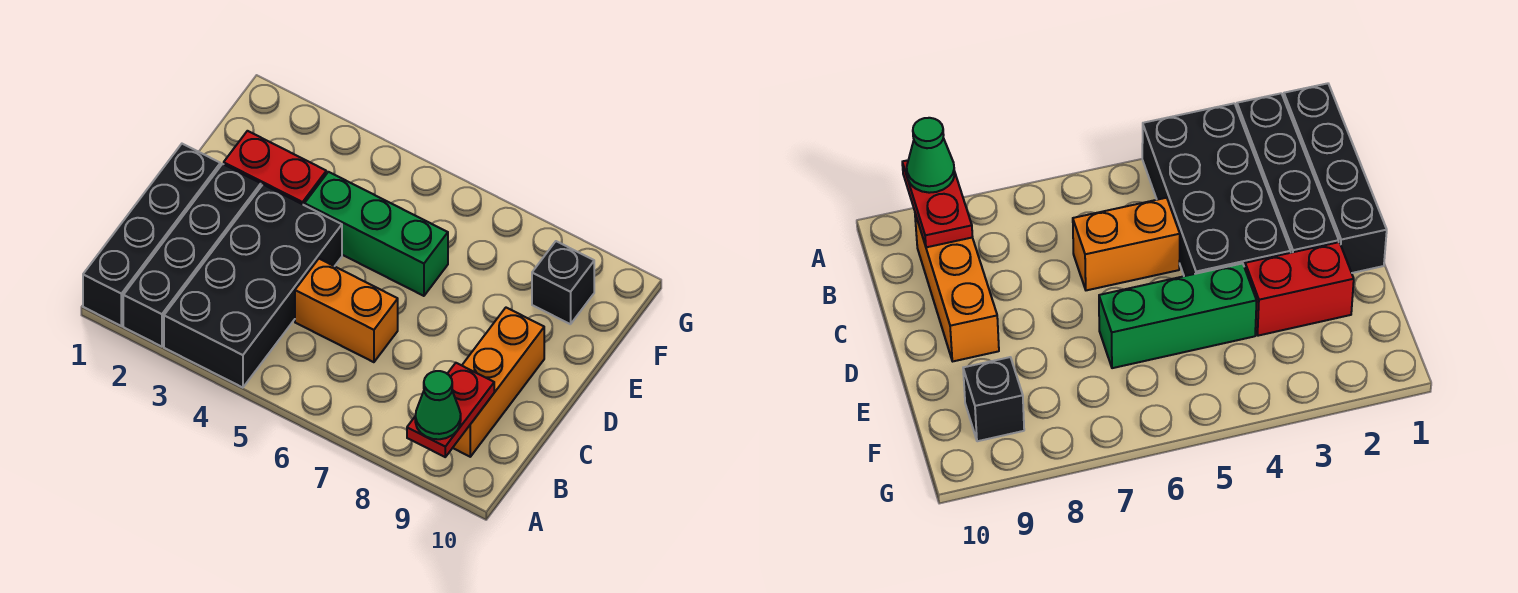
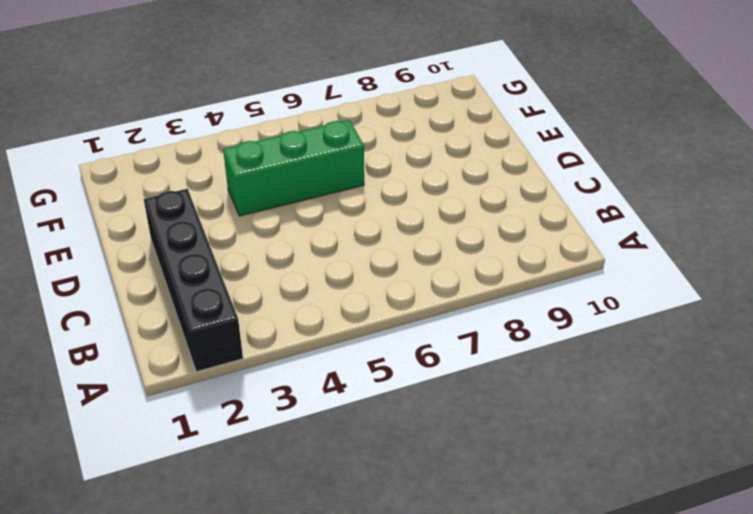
none -> black 1x4 brick [83,144,220,326]
none -> black 2x4 brick [164,185,342,388]

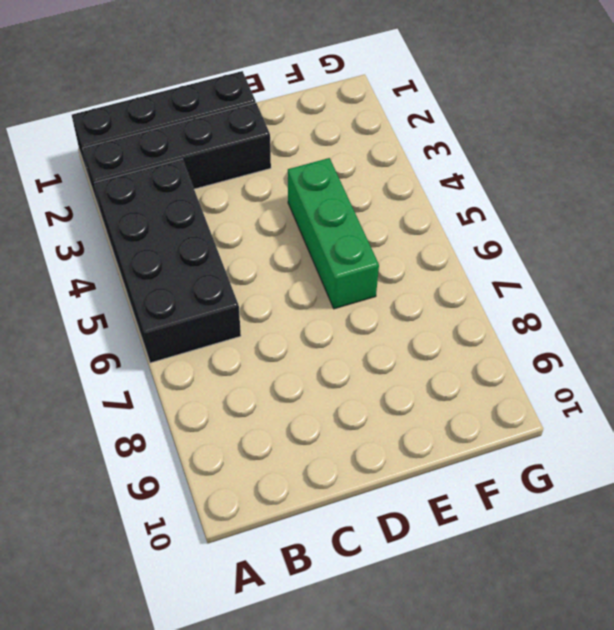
black 2x4 brick [94,159,241,363] -> black 2x4 brick turned to [164,185,342,388]
none -> orange 1x3 brick [453,308,544,457]
none -> orange 1x2 brick [295,259,398,362]

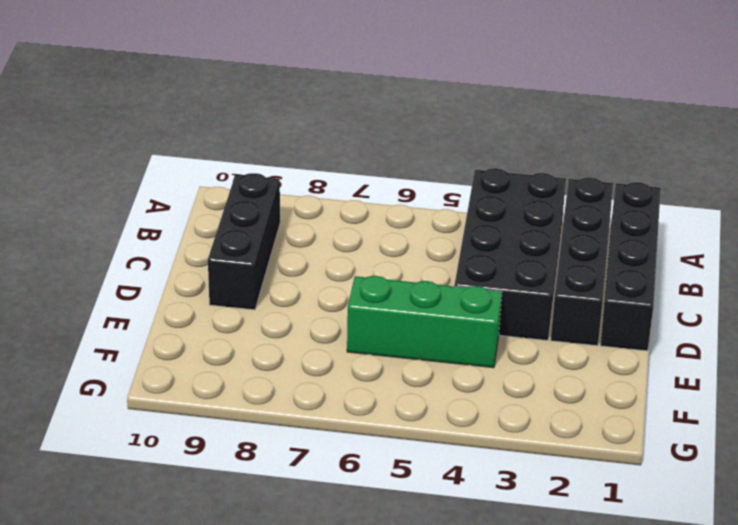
black 1x3 brick [208,173,280,310] -> orange 1x3 brick [453,308,544,457]
none -> orange 1x2 brick [295,259,398,362]
none -> red 1x2 brick [224,131,326,205]

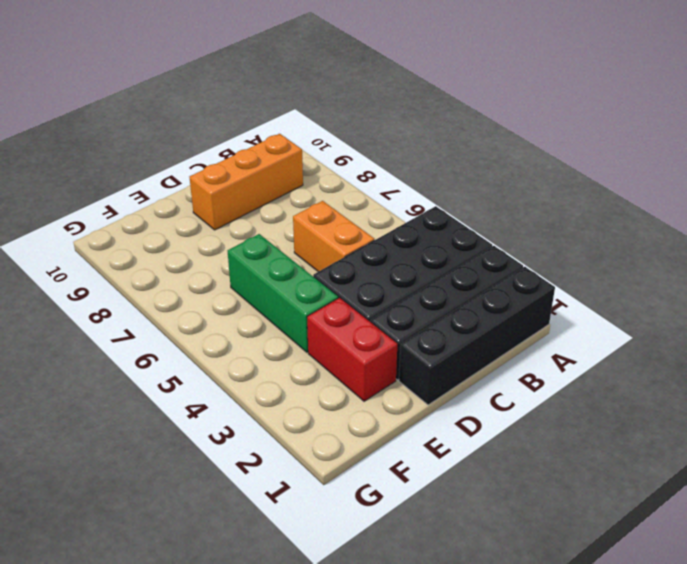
none -> black 1x1 brick [532,241,594,324]
none -> red 1x2 plate [407,363,494,457]

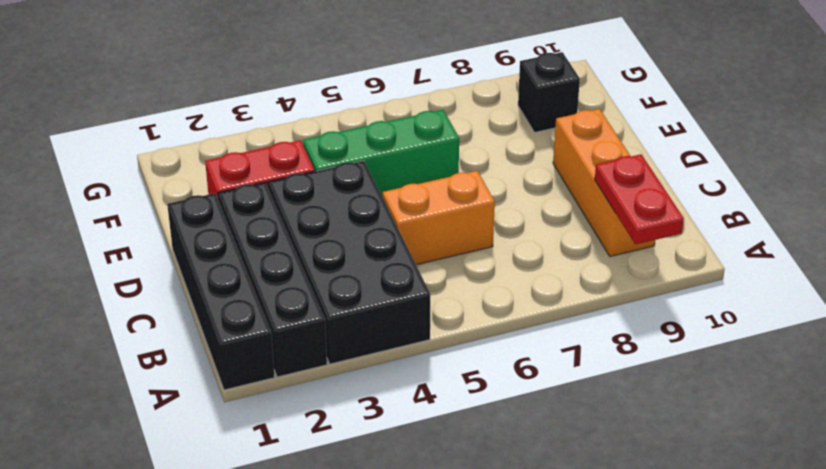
none -> green 1x1 cone [415,371,461,439]

